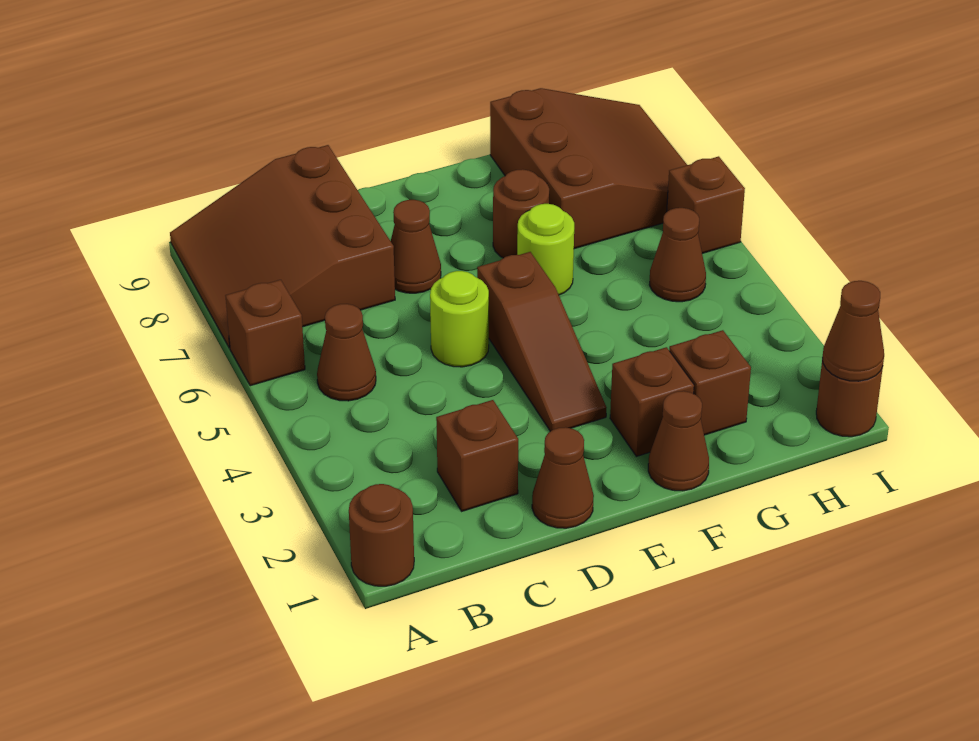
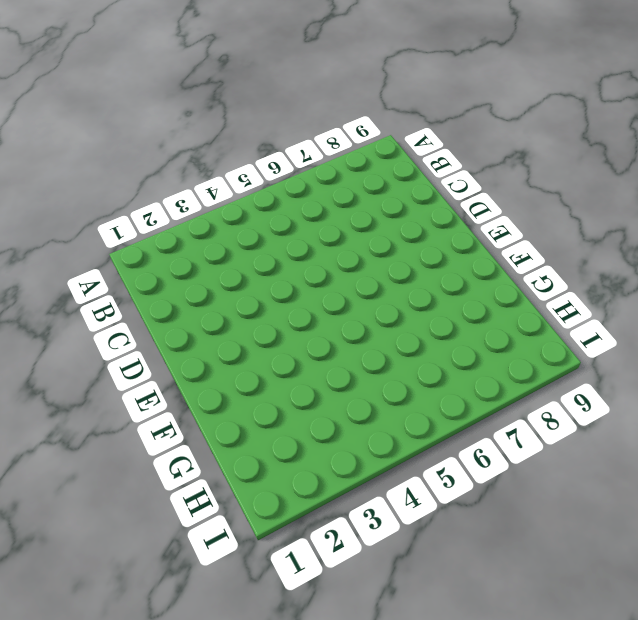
none -> brown 1x1 round brick [349,484,414,586]
none -> brown 1x1 brick [225,280,305,386]
none -> brown 3x3 slope [170,145,395,348]

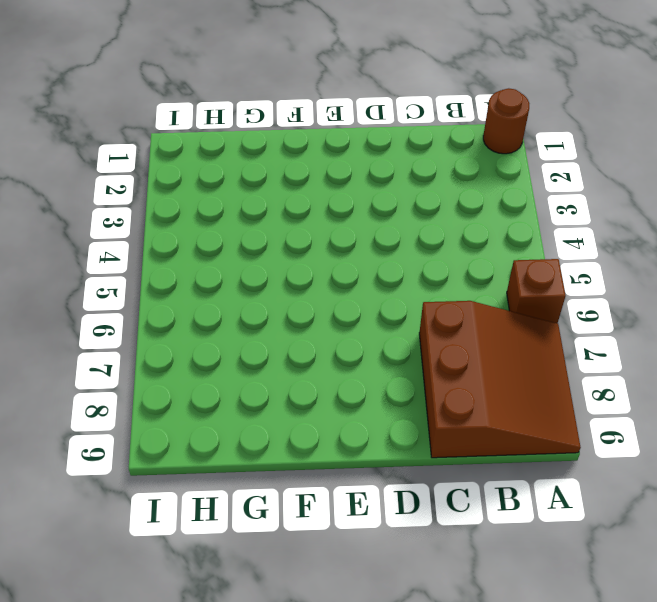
none -> brown 1x1 cone [317,304,376,401]
none -> brown 1x1 brick [436,400,518,511]
none -> brown 1x1 cone [532,427,594,528]

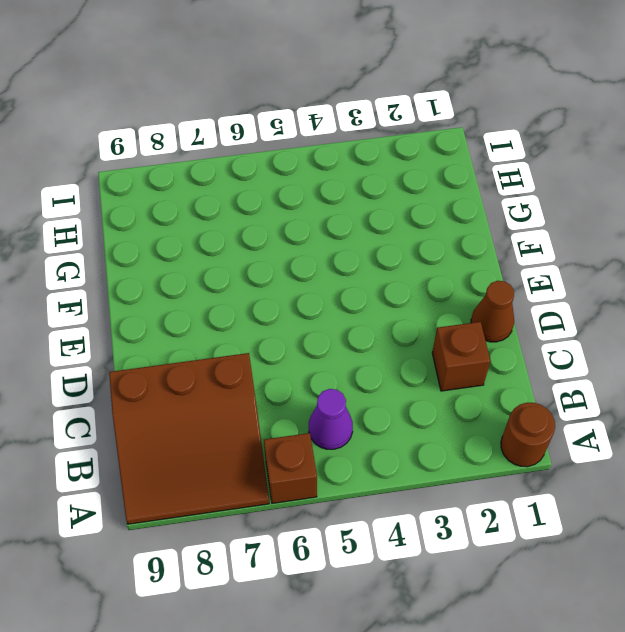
purple 1x1 cone [309,389,353,449] -> brown 1x1 cone [317,304,376,401]
none -> lime 1x1 round brick [430,271,489,367]
none -> brown 1x1 cone [391,200,441,293]
none -> brown 1x3 slope [477,252,606,431]

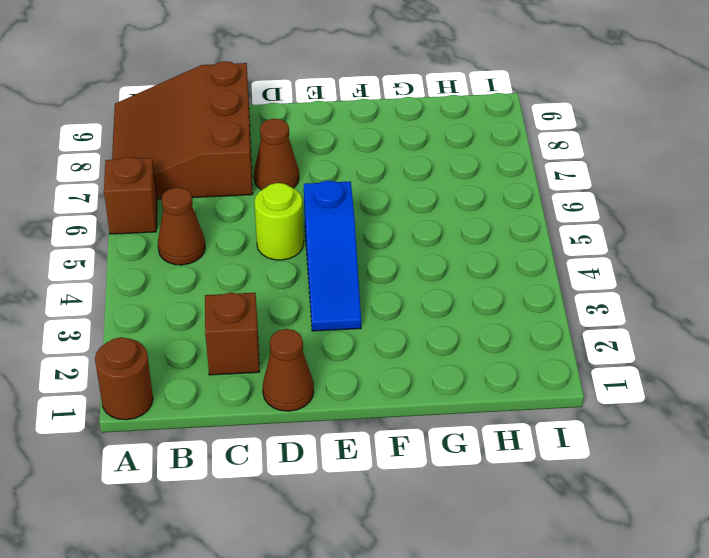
blue 1x3 slope [304,181,361,331] -> brown 1x3 slope [477,252,606,431]
none -> brown 1x1 cone [648,391,709,491]
none -> brown 1x1 brick [610,347,694,456]
none -> lime 1x1 round brick [517,204,574,295]

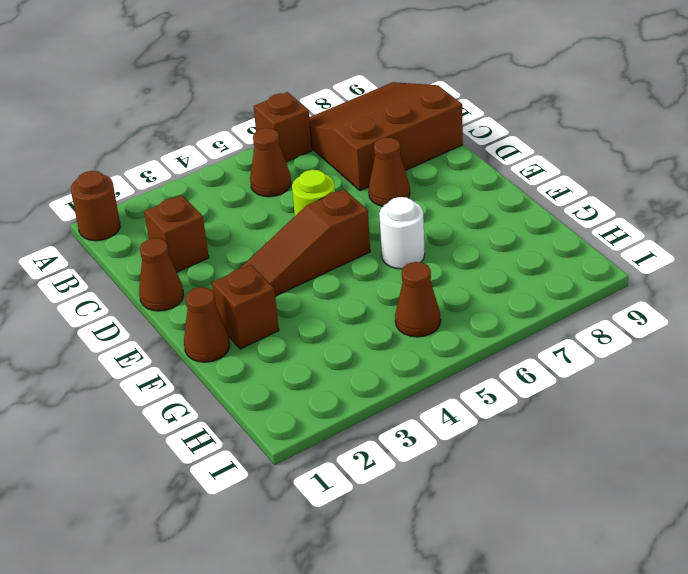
white 1x1 round brick [379,197,425,269] -> lime 1x1 round brick [517,204,574,295]
none -> brown 1x1 round brick [493,169,549,258]
none -> brown 1x1 brick [669,330,751,435]
none -> brown 3x3 slope [490,88,687,249]

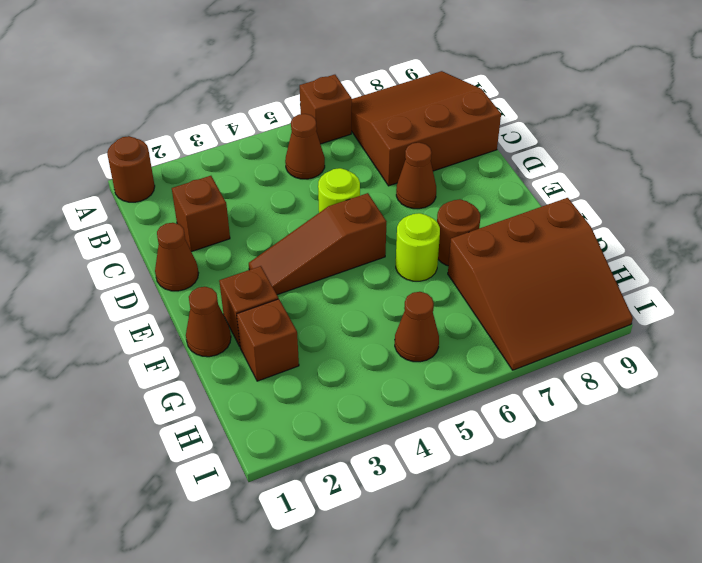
none -> brown 1x1 round brick [816,357,883,437]
none -> brown 1x1 brick [667,156,745,253]
none -> brown 1x1 cone [823,281,884,381]

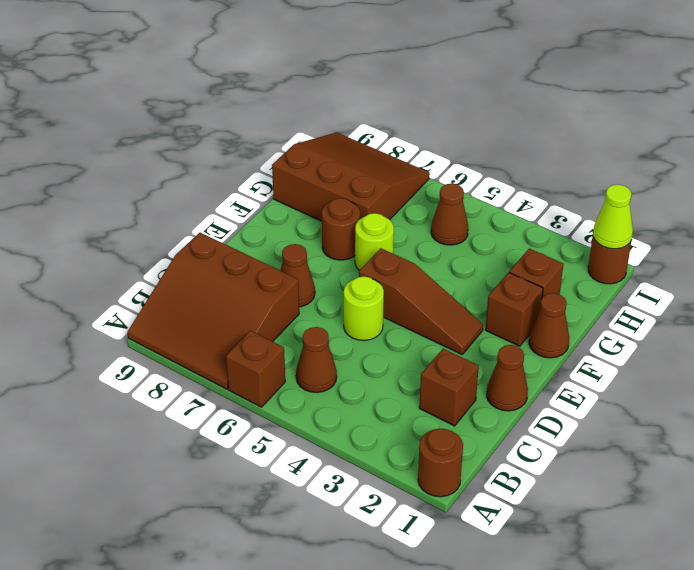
lime 1x1 cone [593,185,633,249] -> brown 1x1 cone [823,281,884,381]
none -> brown 1x1 brick [667,156,745,253]

